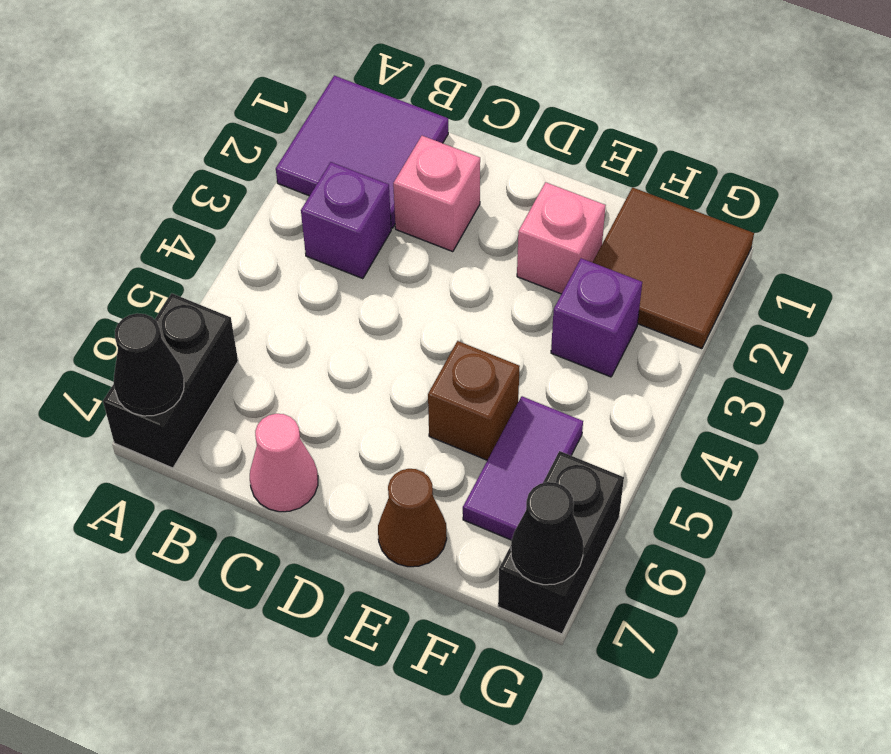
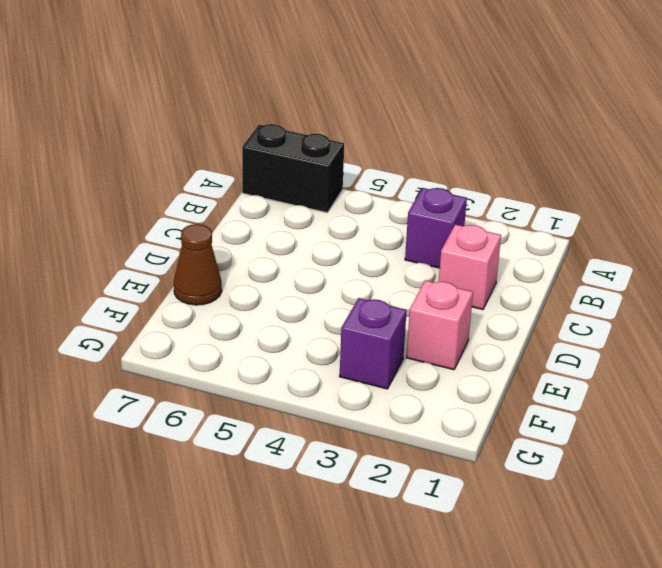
none -> purple 2x2 tile [276,76,448,228]
none -> pink 1x1 cone [250,414,318,512]
none -> brown 1x1 brick [428,341,520,460]

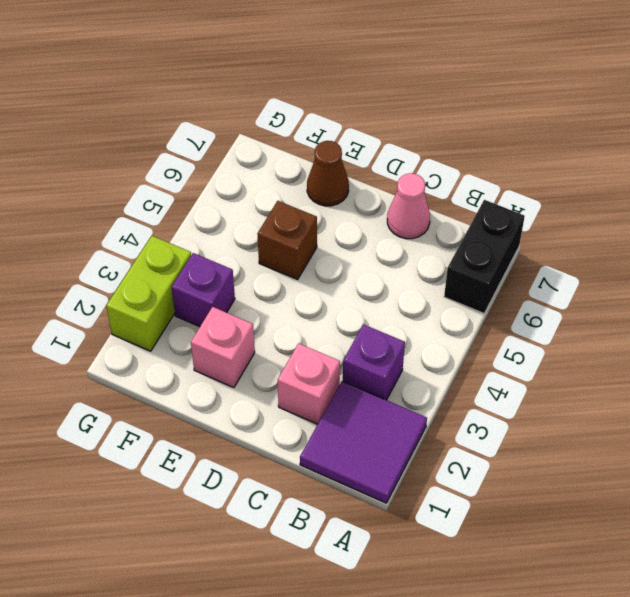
lime 1x2 brick [106,236,191,351] -> brown 2x2 tile [592,188,754,349]
none -> purple 1x2 tile [463,396,583,540]
none -> black 1x2 brick [498,451,624,634]
none -> black 1x1 cone [114,313,184,416]

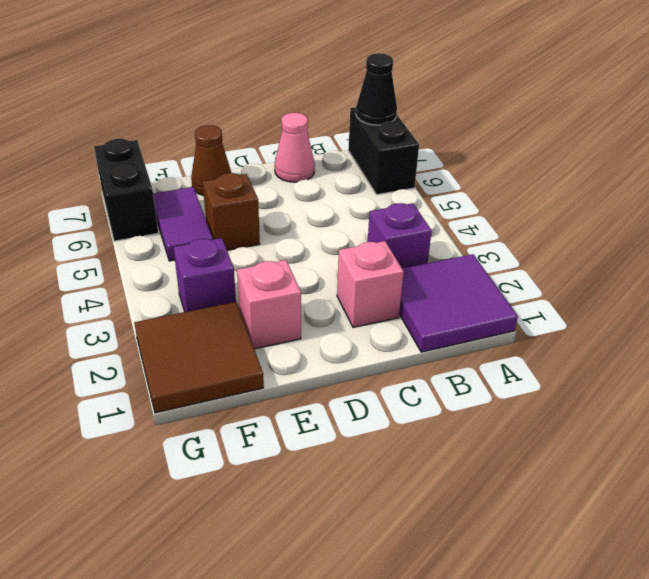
none -> black 1x1 cone [511,482,583,585]

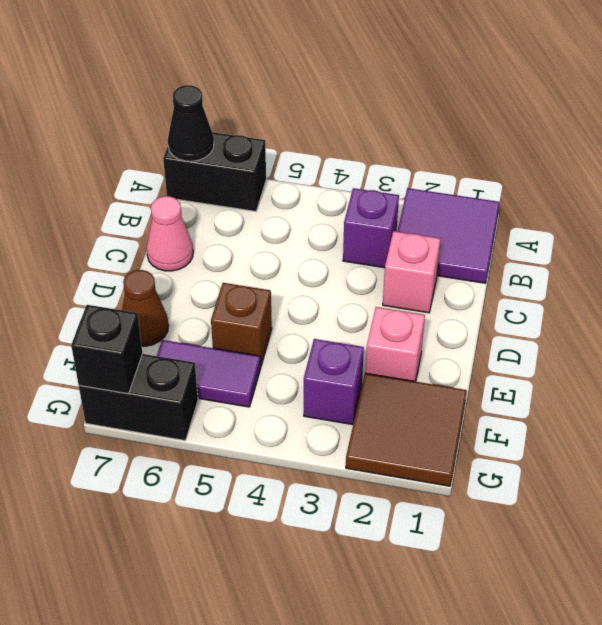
black 1x1 brick [71,305,143,394] -> black 1x1 cone [511,482,583,585]

